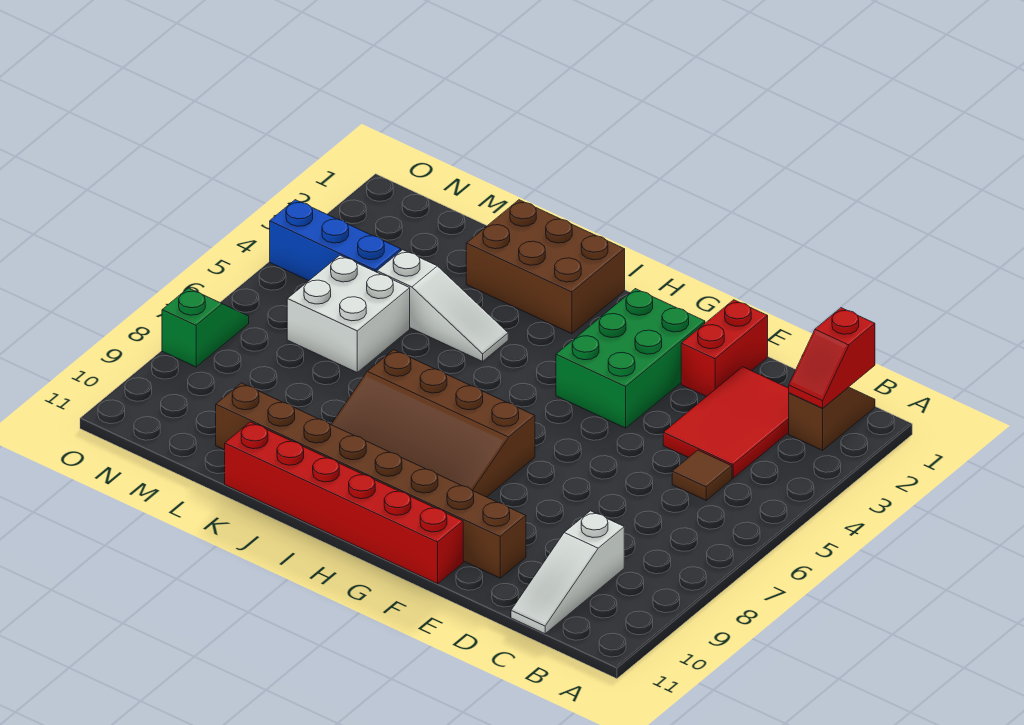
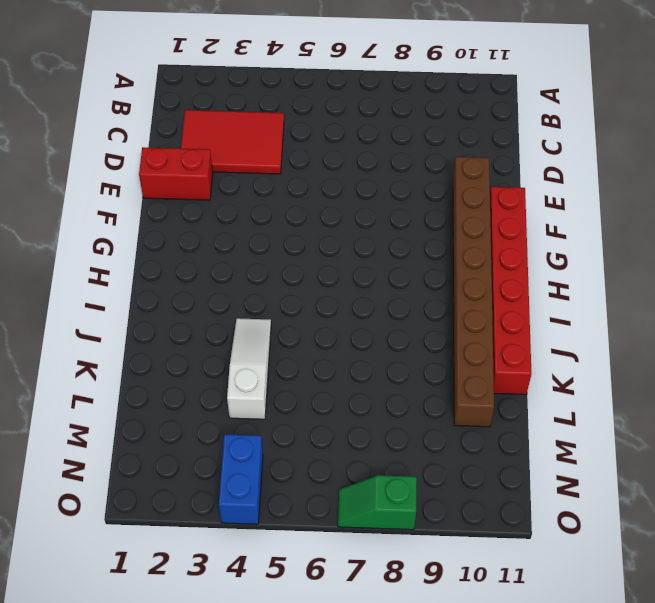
blue 1x2 brick [219,434,263,524] -> blue 1x3 brick [270,200,401,281]
none -> brown 1x2 slope [789,387,875,450]
none -> brown 1x1 tile [672,450,732,500]
none -> white 1x3 slope [511,511,624,634]

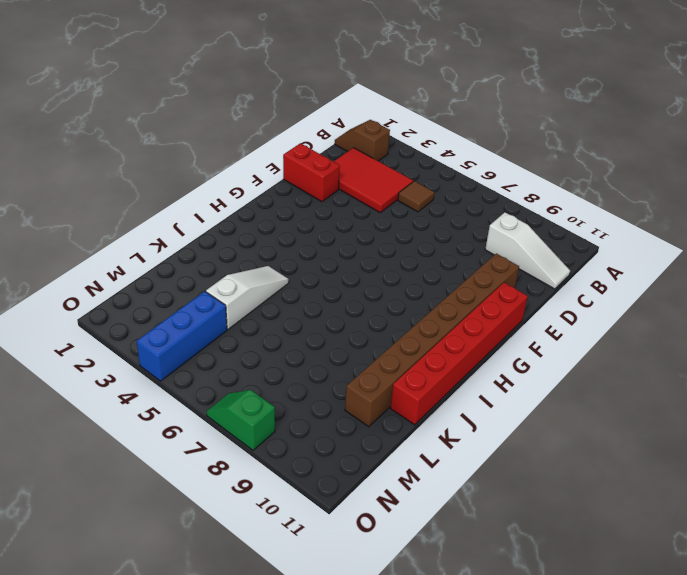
none -> green 2x3 brick [556,289,705,428]
none -> brown 3x4 slope [331,350,535,497]
none -> brown 2x3 brick [466,200,625,334]

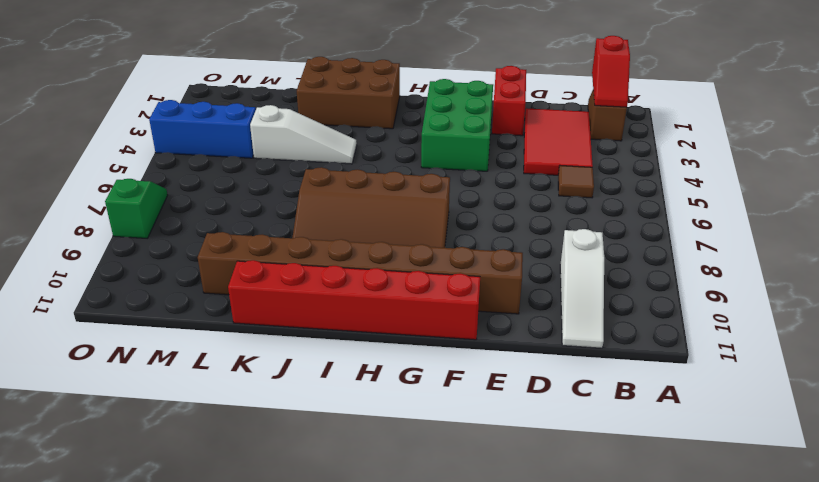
none -> white 2x2 brick [287,255,410,372]

